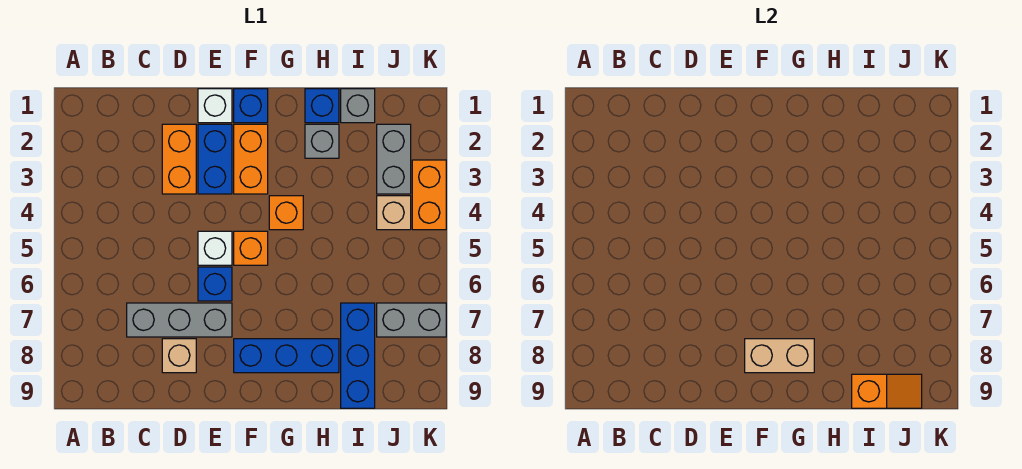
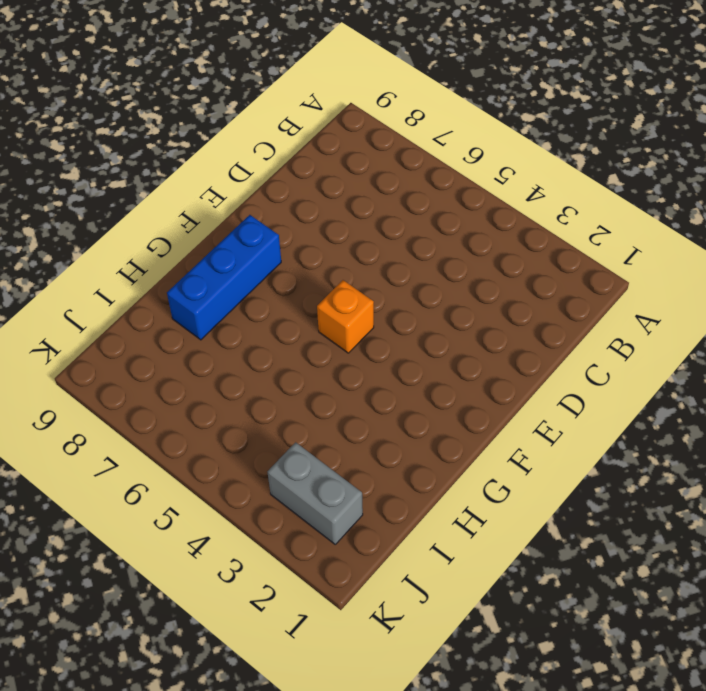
none -> grey 1x3 brick [127,303,232,337]
none -> orange 1x2 brick [162,124,196,194]
none -> tan 1x1 brick [162,339,196,373]

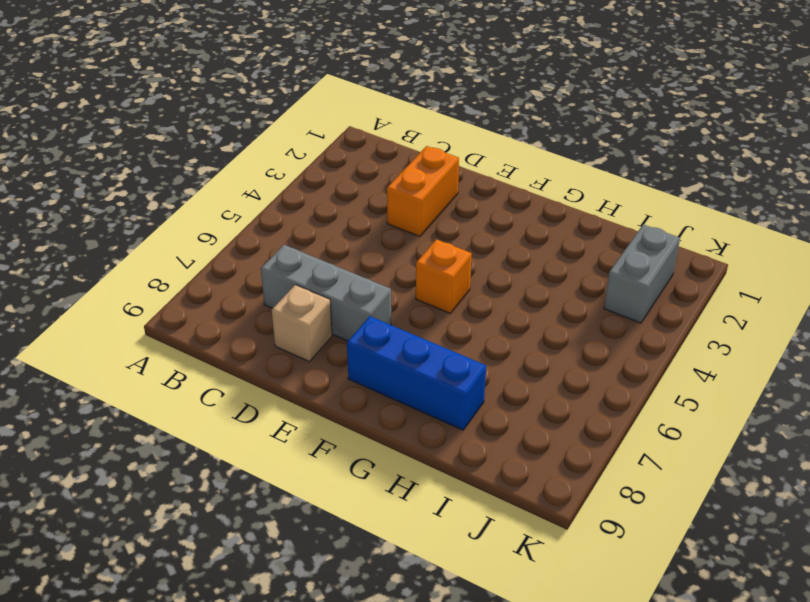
none -> white 1x1 brick [198,89,232,123]
none -> blue 1x2 brick [198,124,232,194]
none -> white 1x1 brick [198,231,232,265]

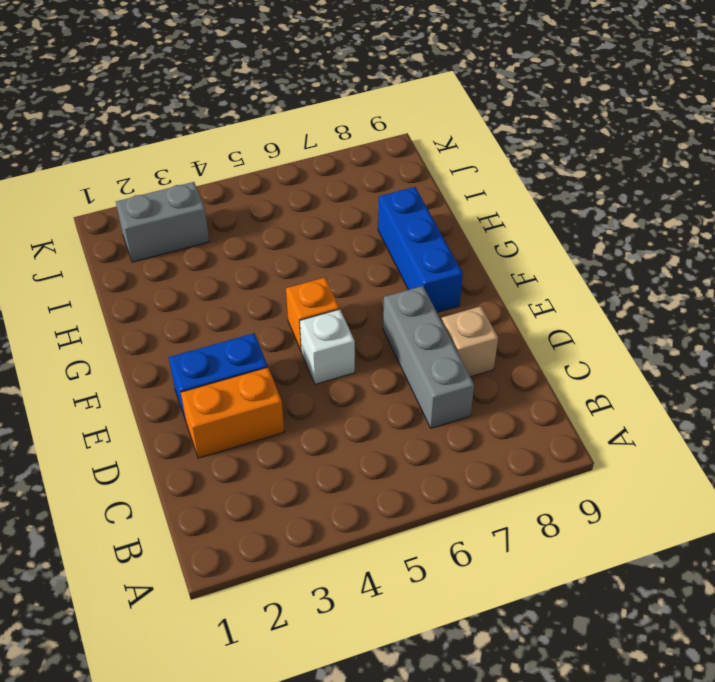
none -> white 1x1 brick [198,89,232,123]
none -> blue 1x1 brick [198,267,232,301]
none -> blue 1x1 brick [234,89,268,123]

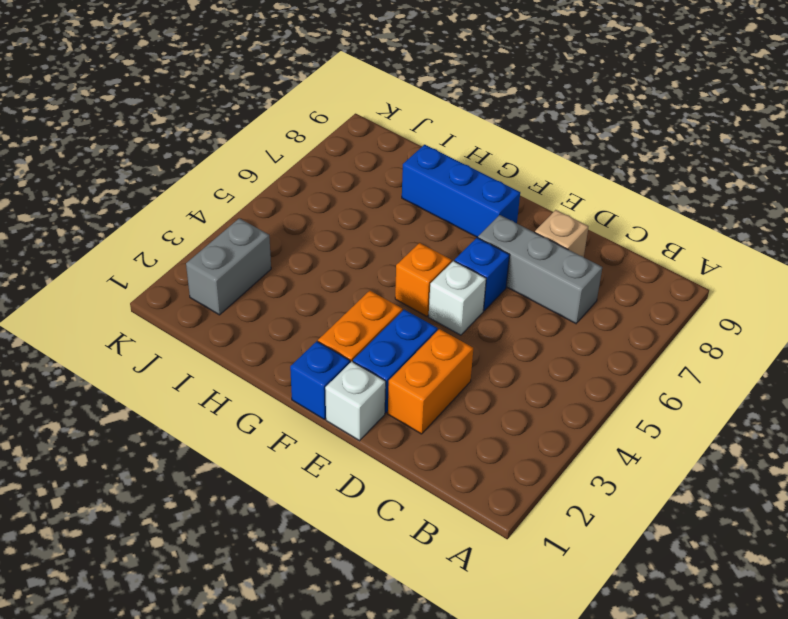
none -> orange 1x1 brick [269,196,303,230]
none -> blue 1x1 brick [305,89,339,123]
none -> grey 1x1 brick [305,124,339,158]

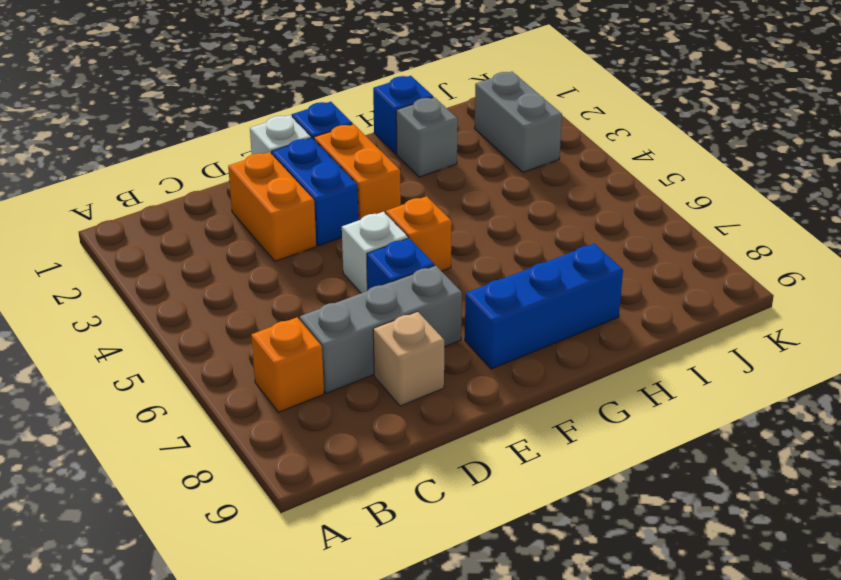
orange 1x1 brick [251,317,324,412] -> orange 1x1 brick moved to [269,196,303,230]
none -> grey 1x1 brick [341,89,375,123]
none -> blue 1x3 brick [341,303,375,408]
none -> tan 1x1 brick [377,196,411,230]

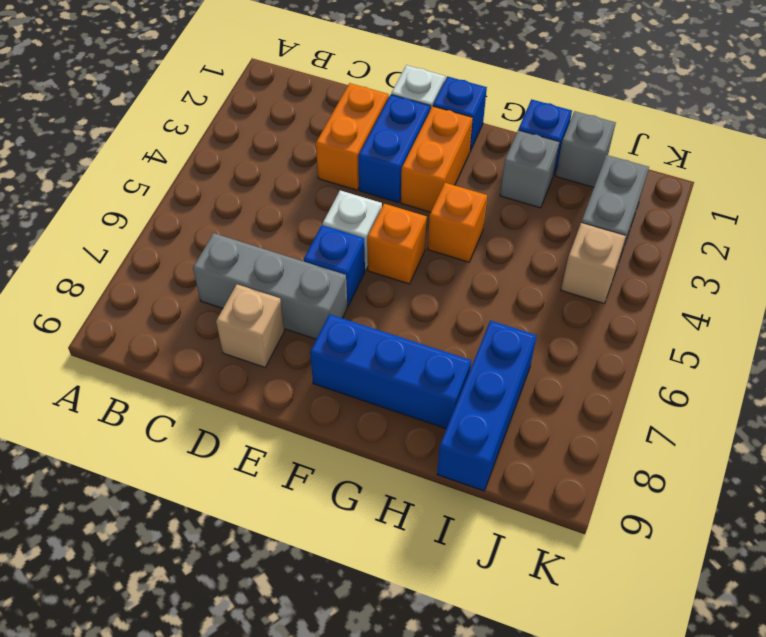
none -> grey 1x2 brick [377,303,446,337]
none -> orange 1x2 brick [412,160,446,230]
none -> tan 1x2 brick [745,339,814,373]

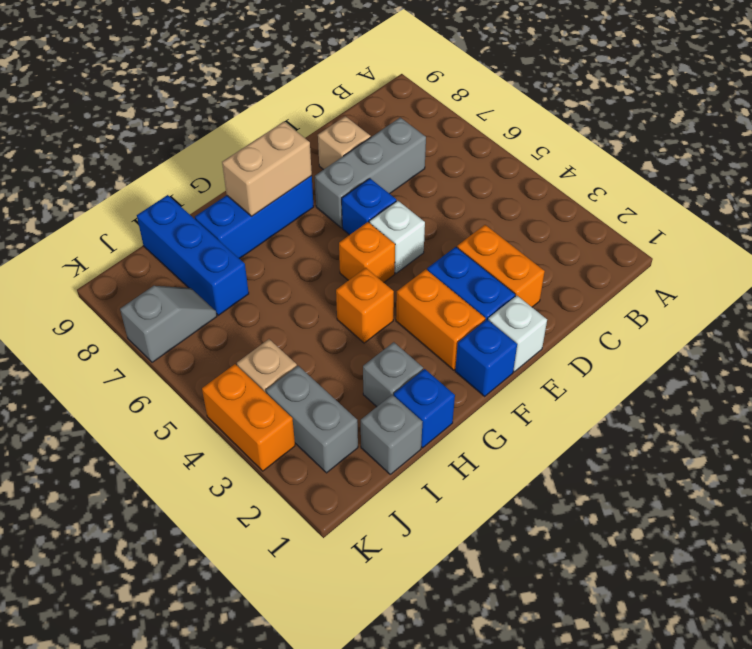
grey 1x2 slope [120,286,217,362] -> grey 1x2 brick [377,303,446,337]
none -> orange 1x2 slope [852,374,922,408]

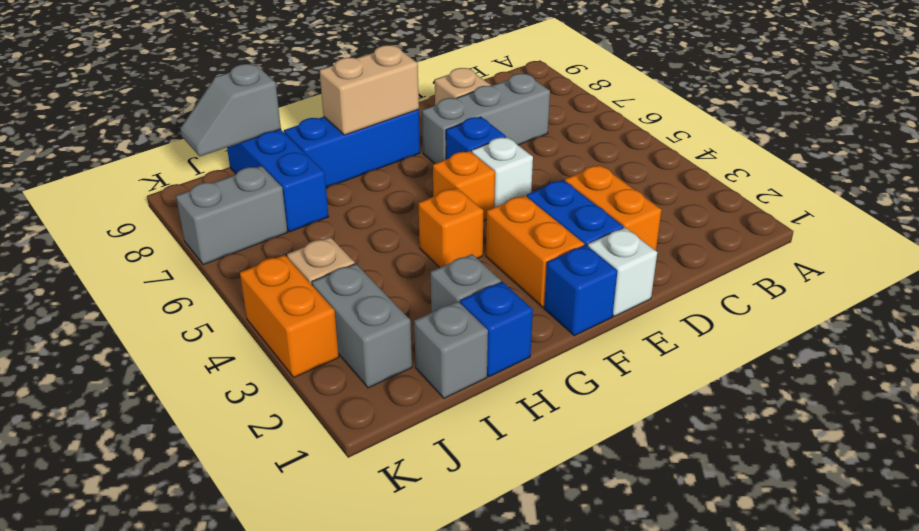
grey 1x2 slope [180,64,281,156] -> orange 1x2 slope [852,374,922,408]

